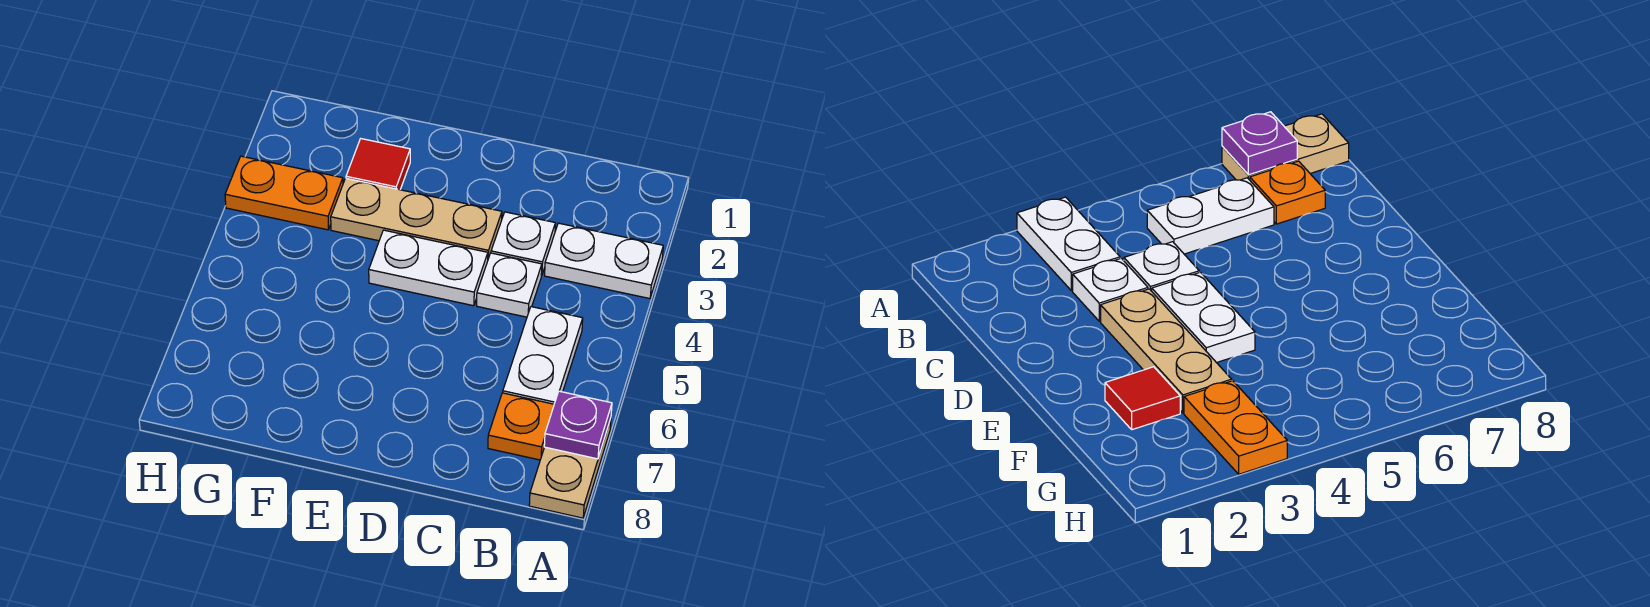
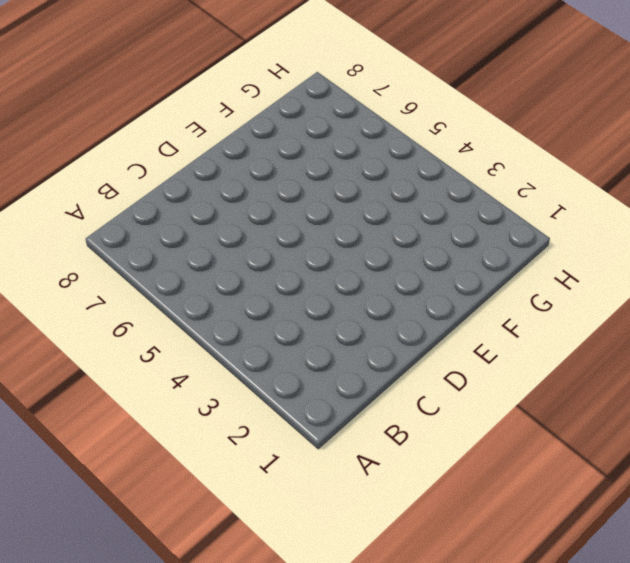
none -> white 1x2 plate [545,223,663,299]
none -> tan 1x2 plate [529,418,611,518]

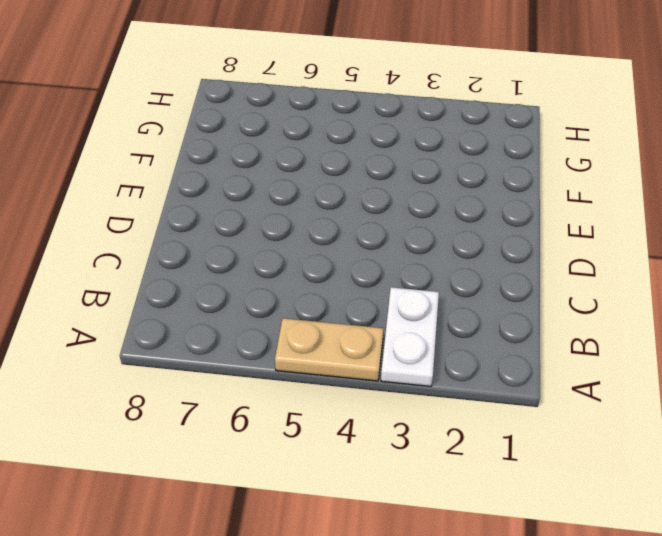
tan 1x2 plate [275,318,384,381] -> tan 1x2 plate moved to [529,418,611,518]
none -> white 1x2 plate [503,307,583,404]
none -> orange 1x1 plate [488,393,554,460]

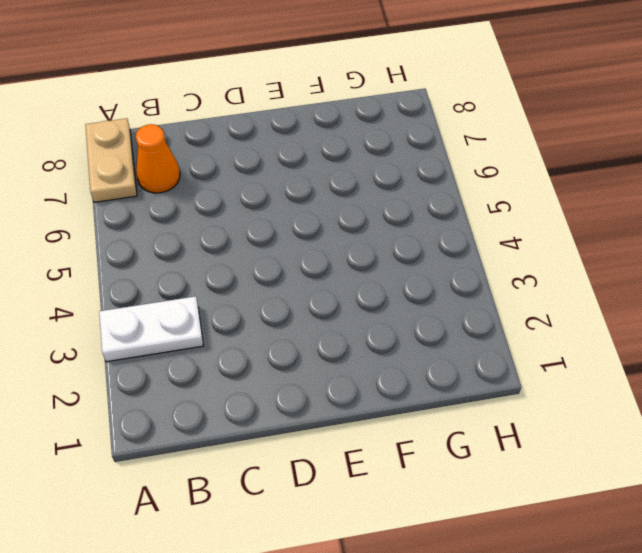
orange 1x1 cone [136,124,180,193] -> orange 1x1 plate [488,393,554,460]
none -> white 1x2 plate [503,307,583,404]
none -> white 1x1 plate [491,212,555,275]

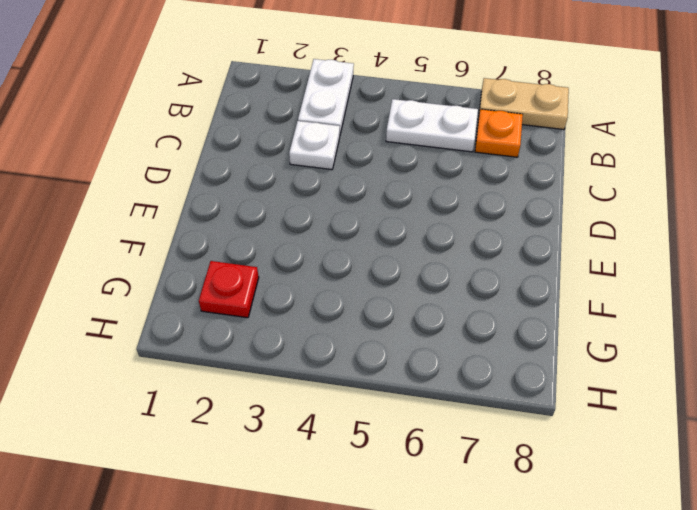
red 1x1 plate [199,261,259,318] -> none
none -> white 1x1 plate [477,253,542,317]
none -> tan 1x3 plate [331,178,502,258]

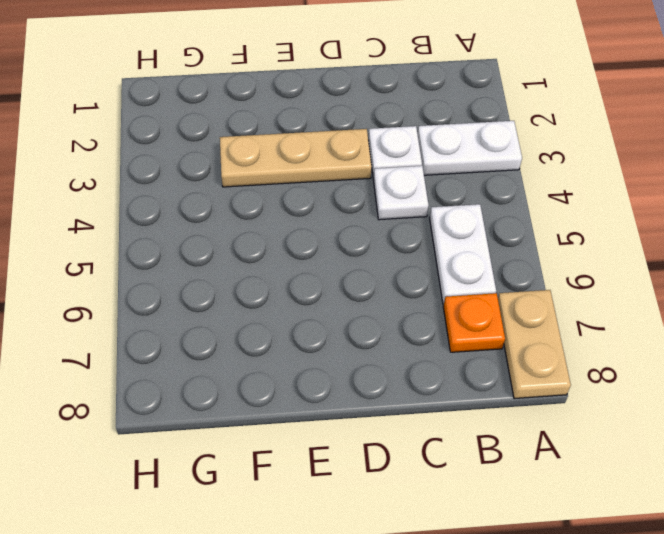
none -> white 1x2 plate [369,230,488,306]
none -> red 1x1 tile [346,139,410,190]

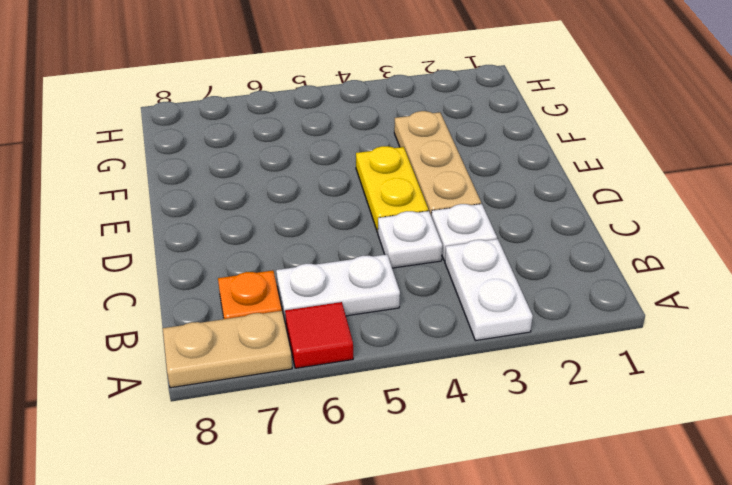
red 1x1 tile [285,302,353,368] -> red 1x1 tile moved to [346,139,410,190]
yellow 1x2 plate [356,146,428,232] -> white 1x2 plate [369,230,488,306]
none -> orange 1x2 plate [225,156,343,230]
none -> purple 1x1 plate [544,391,612,459]

